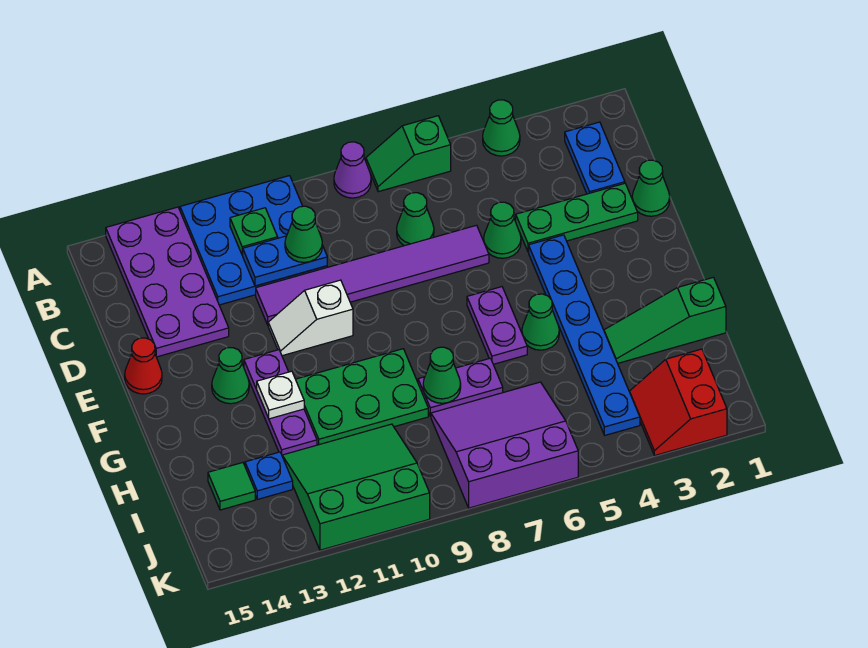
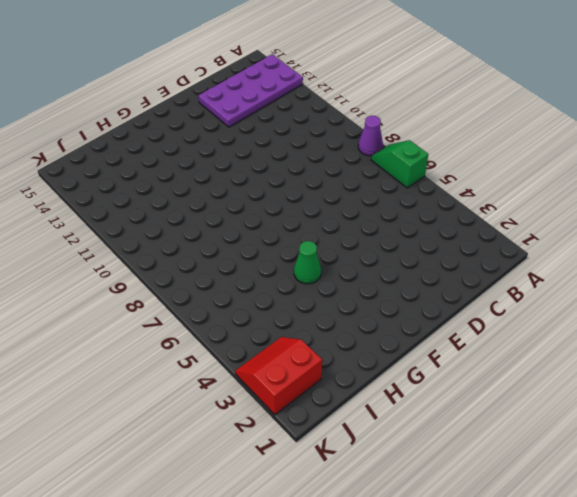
none -> green 1x1 cone [483,100,520,156]
none -> blue 3x3 plate [180,176,327,305]
none -> blue 1x2 plate [565,122,625,194]
none -> green 1x1 cone [397,193,434,246]

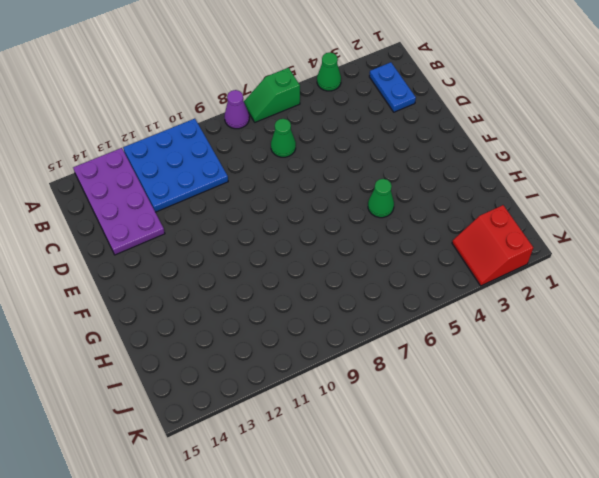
none -> green 1x1 cone [632,160,670,216]
none -> green 1x3 plate [516,183,638,252]
none -> green 1x1 cone [484,202,521,258]
none -> purple 1x6 tile [256,225,489,325]

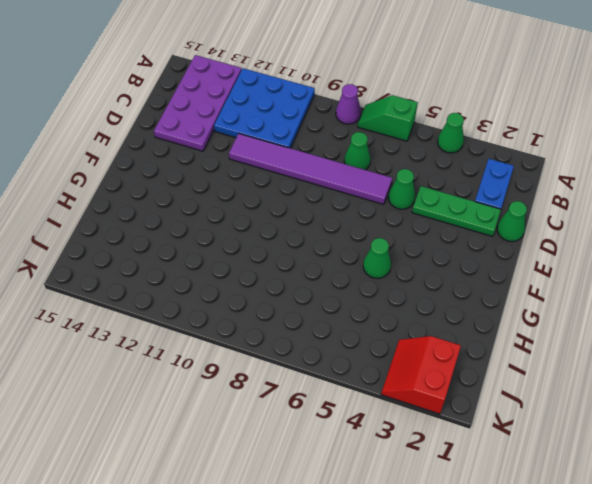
none -> blue 1x6 plate [529,235,640,435]
none -> white 1x2 slope [268,280,353,356]
none -> red 1x1 cone [125,338,162,394]
none -> purple 1x2 plate [467,287,527,364]

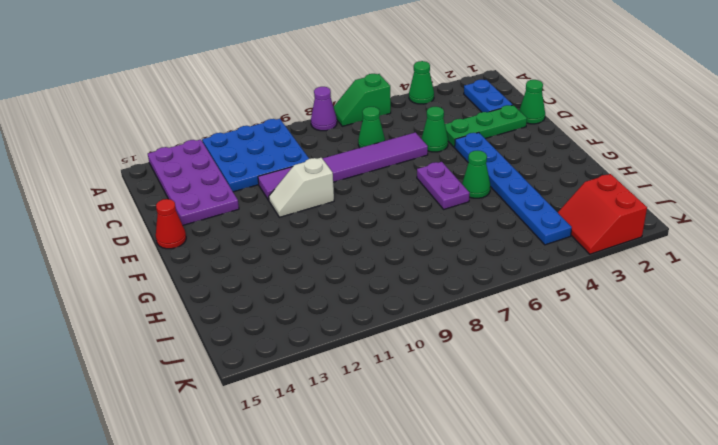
none -> purple 1x3 plate [244,350,317,455]
none -> green 1x1 cone [212,348,249,404]
none -> green 2x3 plate [296,349,428,445]
none -> green 1x3 slope [604,277,726,363]

